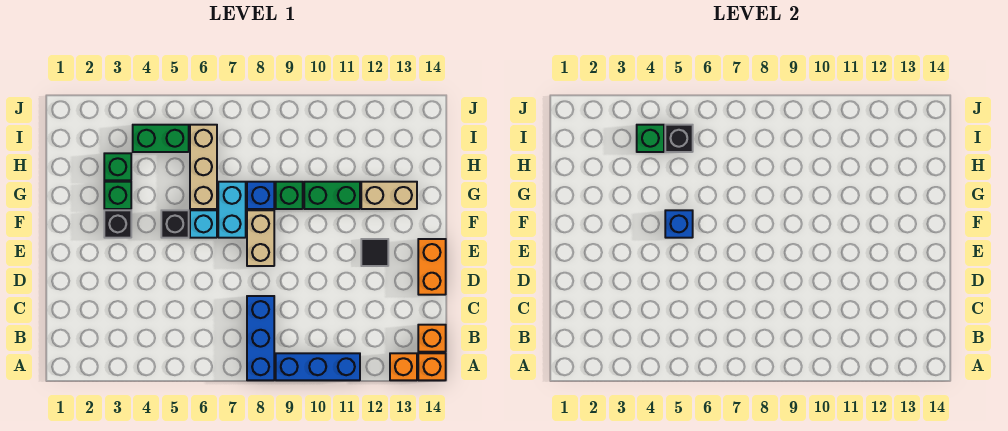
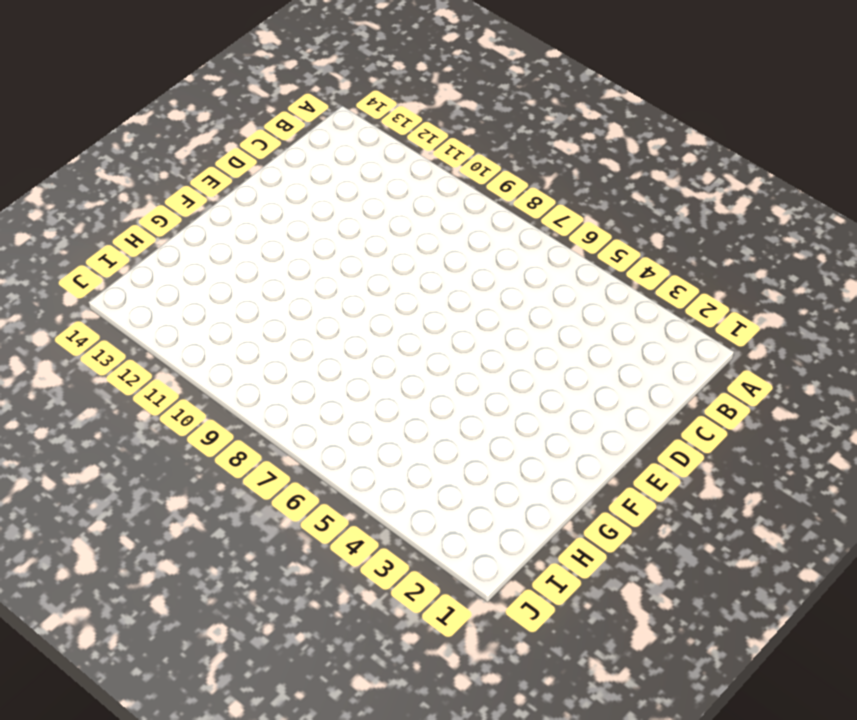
none -> blue 1x3 brick [247,296,274,380]
none -> blue 1x3 brick [276,353,360,380]
none -> orange 1x1 brick [390,353,417,380]

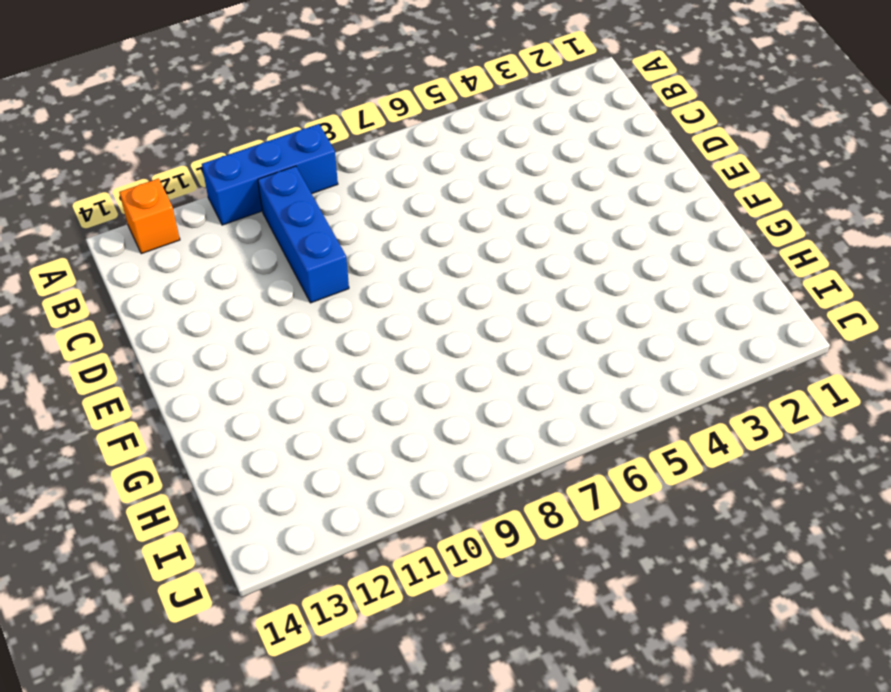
blue 1x3 brick [258,166,349,303] -> blue 1x3 brick moved to [247,296,274,380]
none -> orange 1x1 brick [418,353,446,380]
none -> orange 1x1 brick [418,325,446,352]
none -> orange 1x2 brick [418,239,446,295]

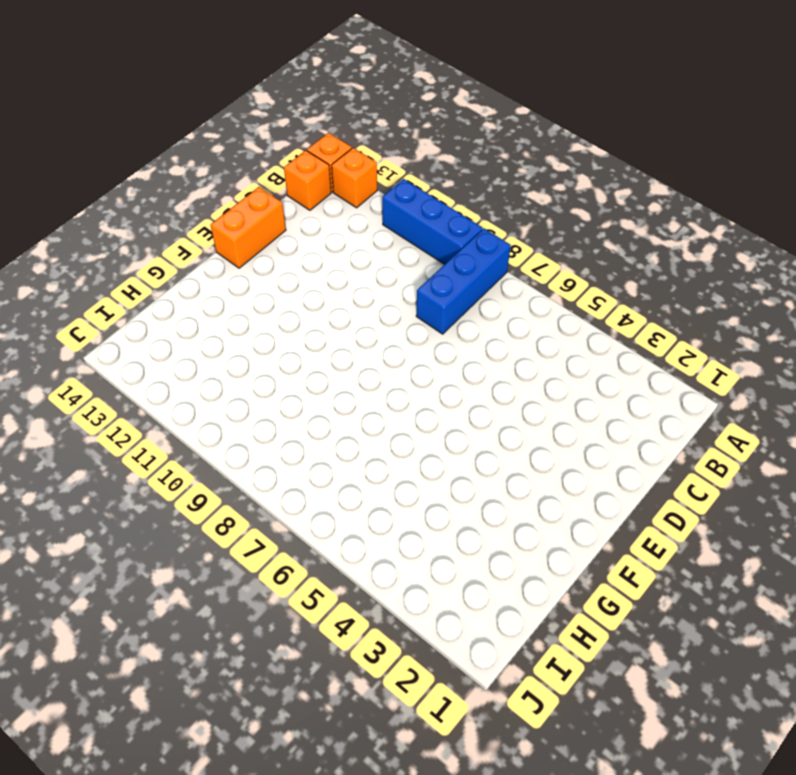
none -> tan 1x2 brick [247,210,274,266]
none -> black 1x1 tile [361,239,388,266]
none -> black 1x1 brick [104,210,131,238]

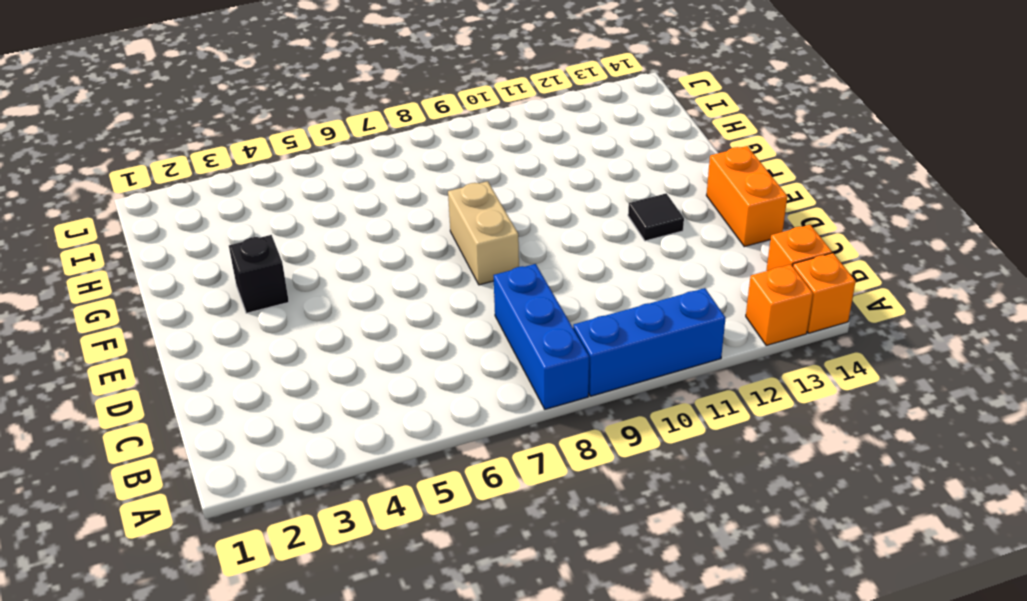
none -> black 1x1 brick [161,210,189,238]
none -> cyan 1x1 brick [190,210,217,238]
none -> cyan 1x2 brick [218,182,246,238]

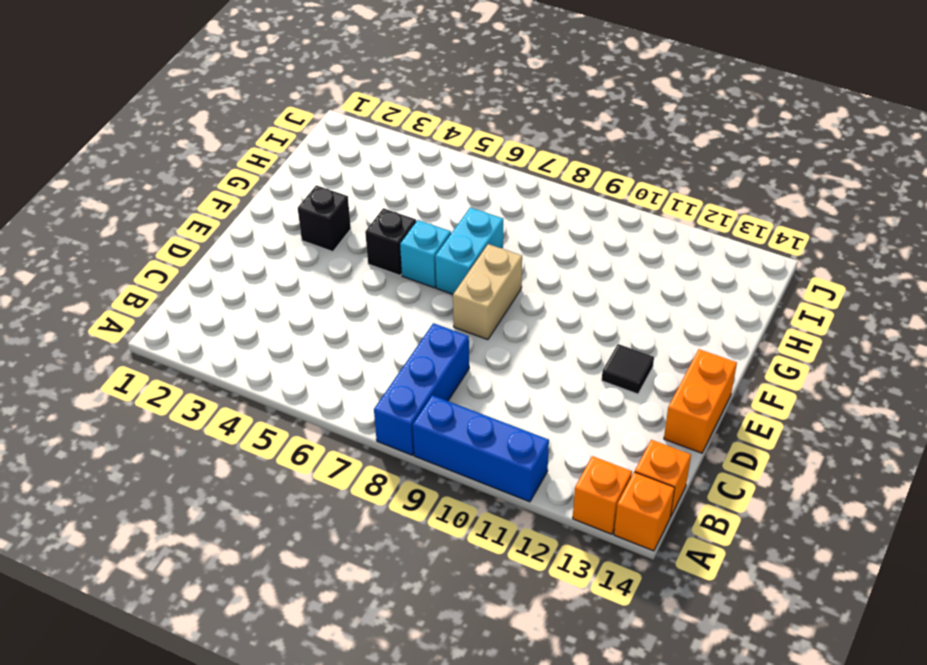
none -> green 1x1 brick [104,182,131,209]
none -> tan 1x3 brick [190,125,217,209]
none -> blue 1x1 brick [247,182,274,209]

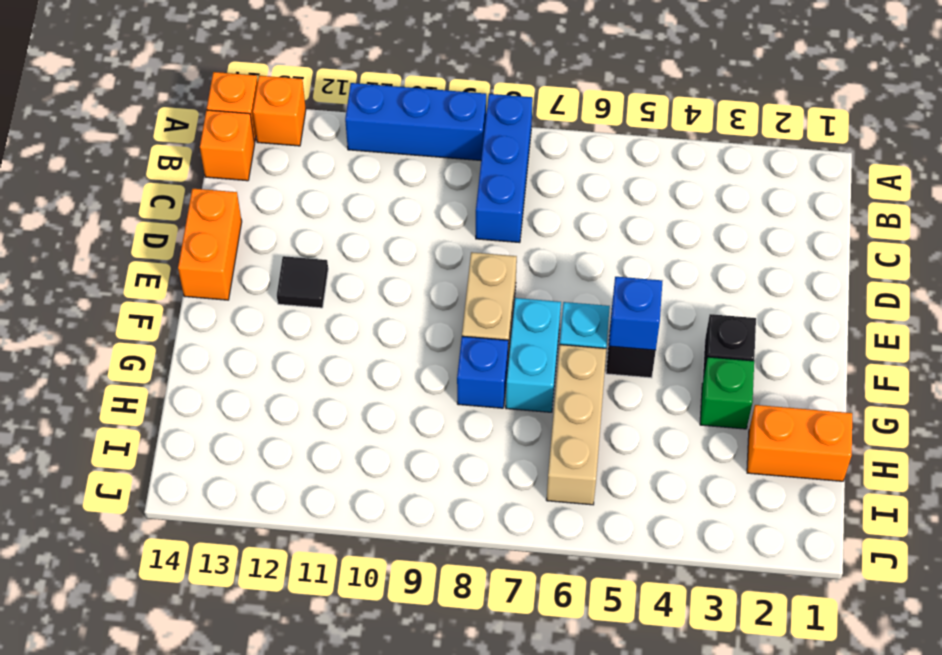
orange 1x2 brick [747,405,852,481] -> none
none -> green 1x1 brick [276,182,303,209]
none -> green 1x2 brick [304,182,360,209]
none -> tan 1x2 brick [361,182,417,209]

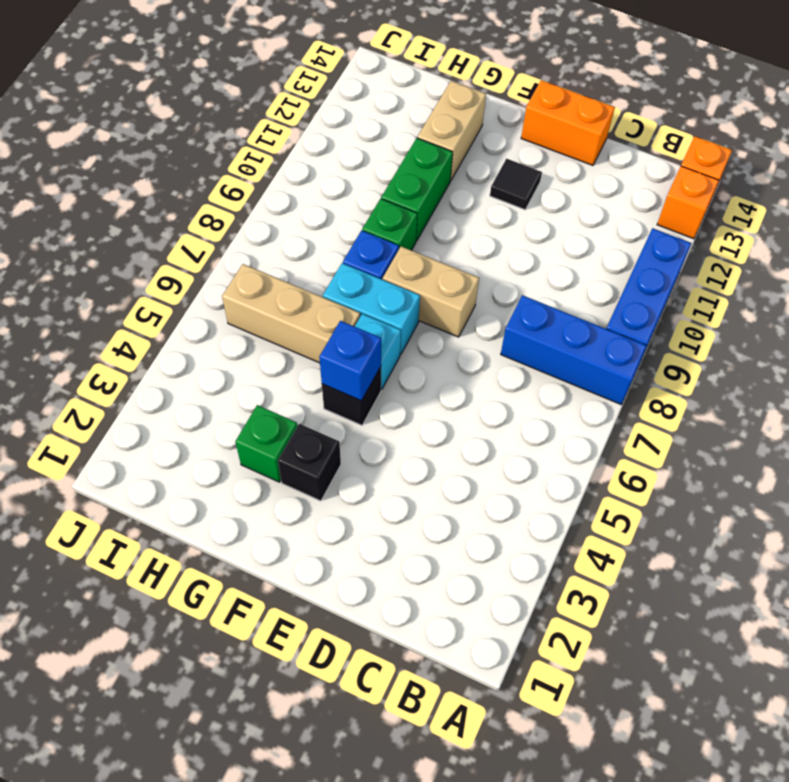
none -> orange 1x1 brick [418,325,446,352]
none -> green 1x1 brick [104,153,131,180]
none -> green 1x2 brick [133,125,189,152]

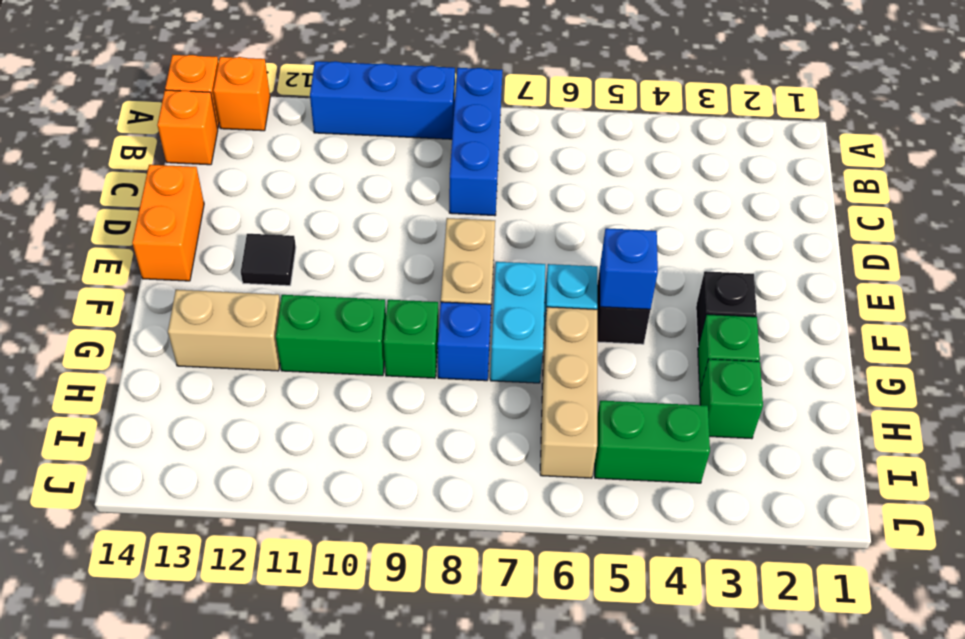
none -> green 1x1 brick [637,125,664,152]
none -> black 1x1 brick [665,125,693,152]

